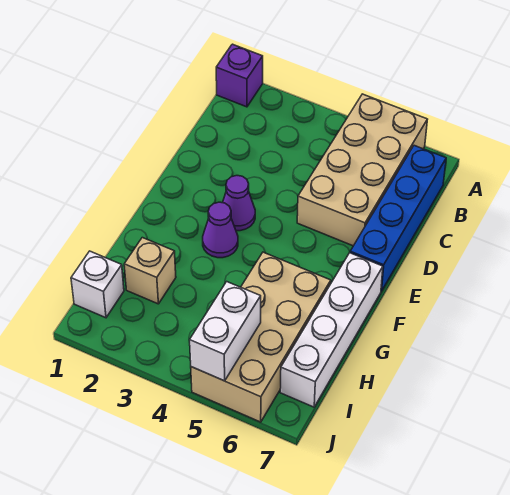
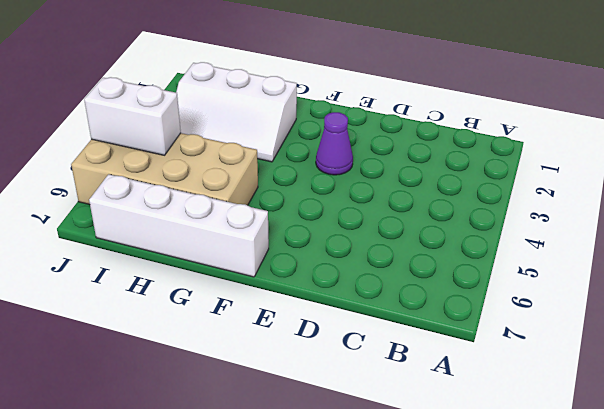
white 2x3 slope [176,62,297,162] -> tan 1x1 brick [124,238,176,304]
none -> purple 1x1 brick [216,44,263,107]
none -> tan 2x4 brick [297,94,427,246]

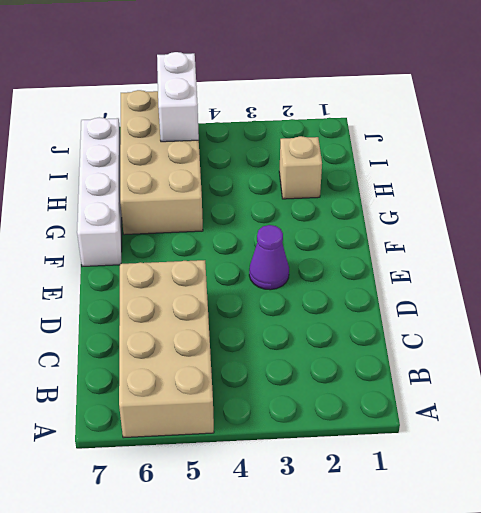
none -> purple 1x1 brick [216,44,263,107]
none -> blue 1x4 brick [350,146,446,291]

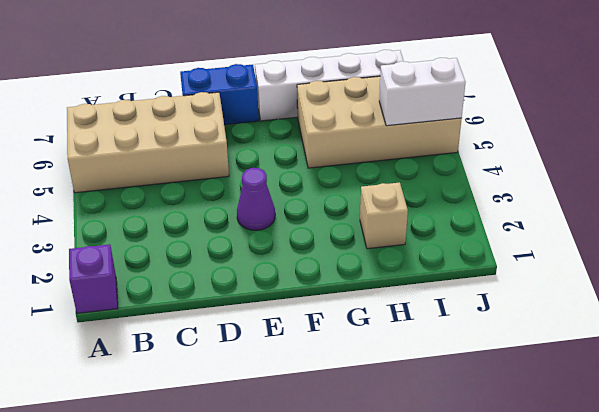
blue 1x2 brick [180,64,259,125] -> blue 1x4 brick [350,146,446,291]
none -> purple 1x1 cone [203,202,238,258]
none -> white 1x1 brick [71,251,124,318]

